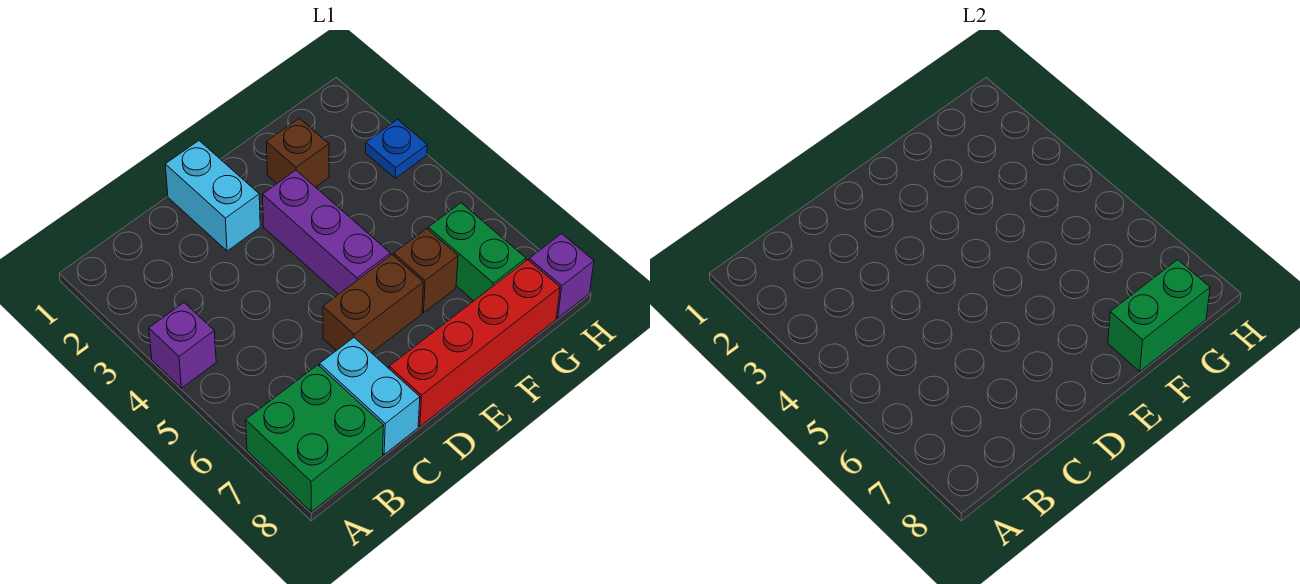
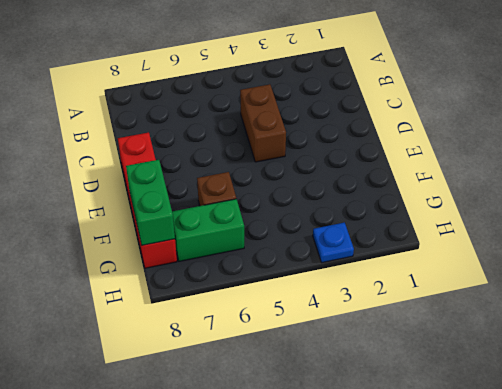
brown 1x2 brick [240,84,286,162] -> brown 1x2 brick moved to [323,255,423,353]
none -> purple 1x1 brick [149,303,216,388]
none -> green 2x2 brick [246,365,384,512]
none -> cyan 1x2 brick [320,338,420,454]

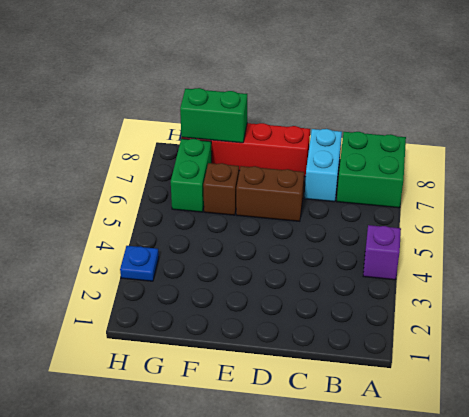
none -> cyan 1x2 brick [165,141,260,251]
none -> purple 1x3 brick [263,170,390,294]
none -> brown 1x1 brick [266,118,329,187]

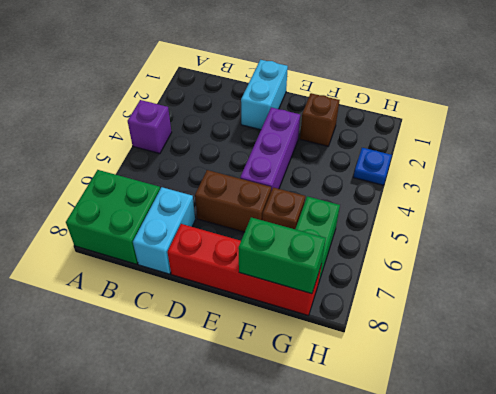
none -> purple 1x1 brick [529,234,594,318]

